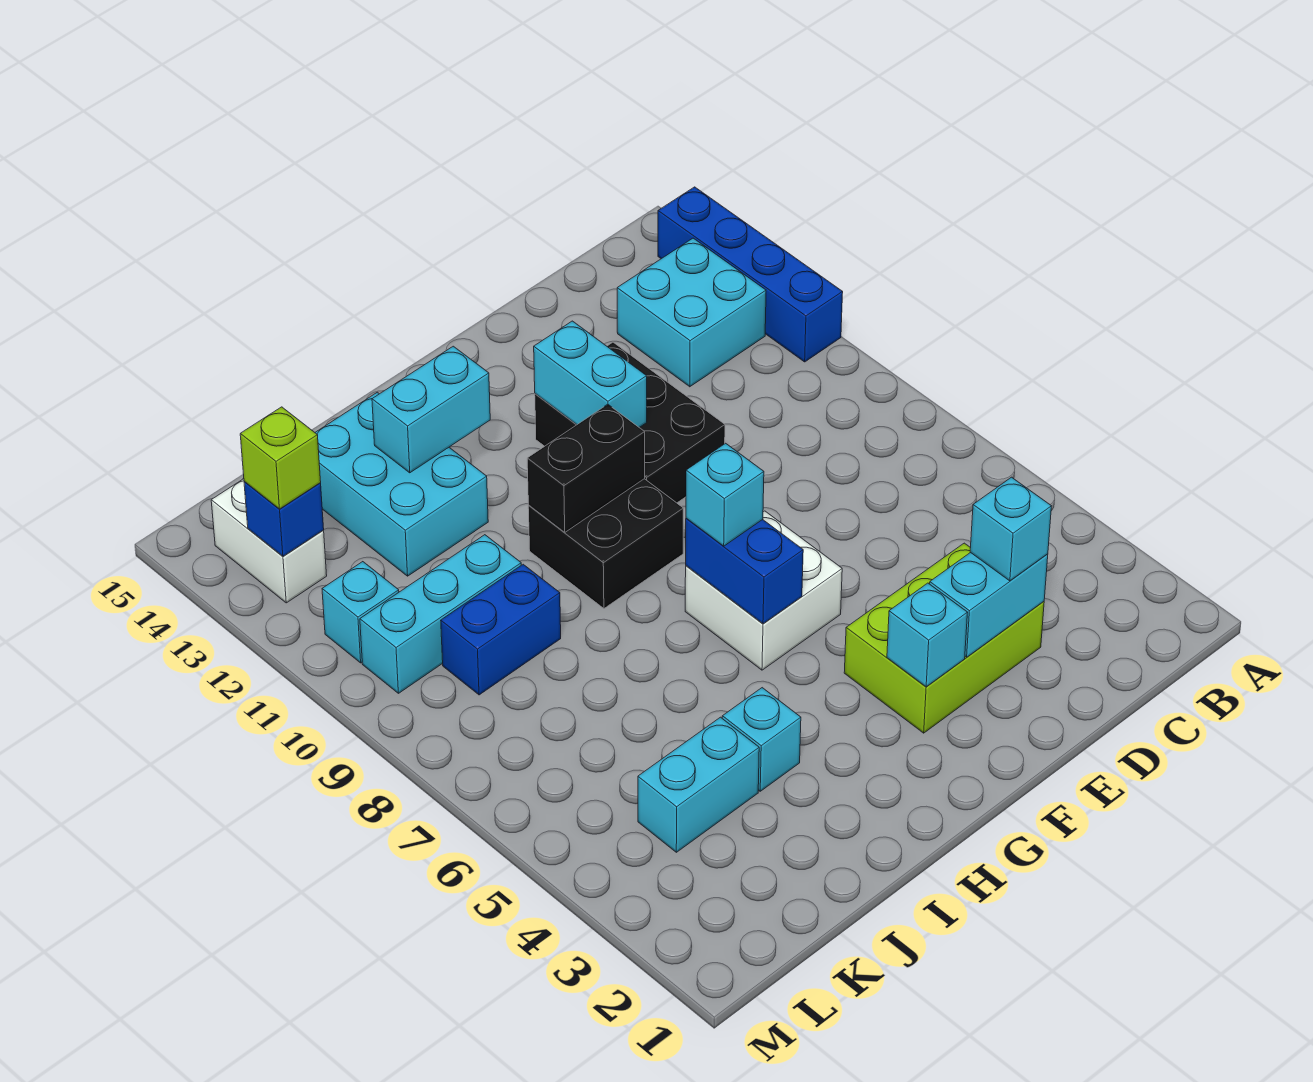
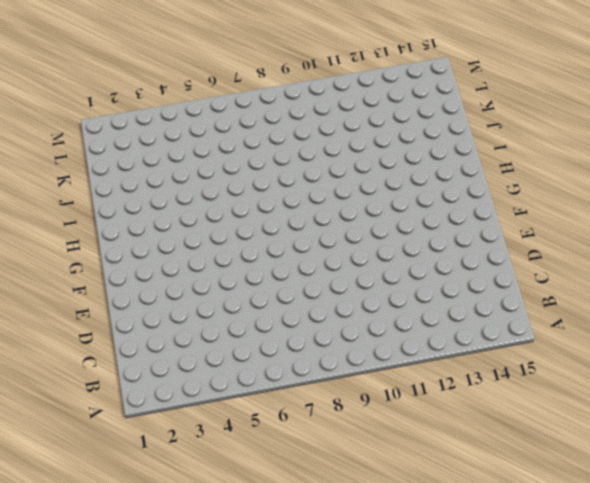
none -> blue 1x4 brick [658,187,843,362]
none -> cyan 2x2 brick [617,238,766,387]
none -> lime 2x3 brick [844,543,1044,733]

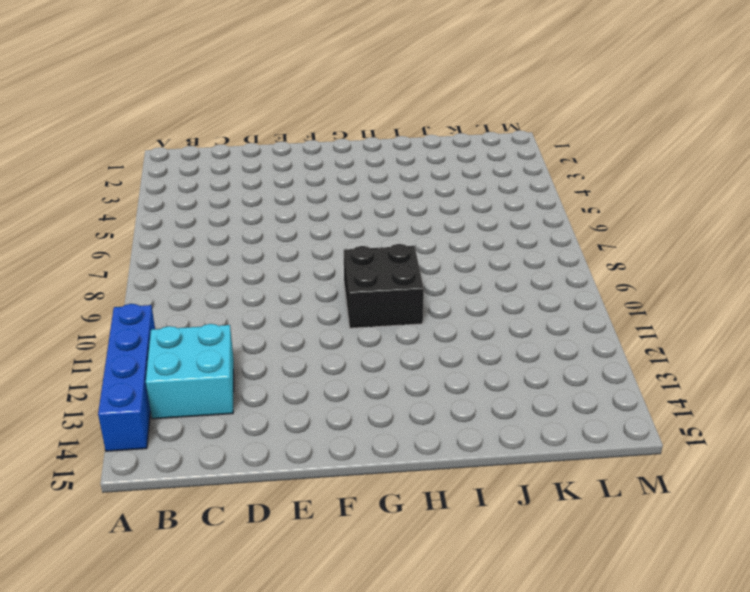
none -> lime 2x3 brick [844,543,1044,733]
none -> black 2x3 brick [535,342,725,503]
none -> white 2x2 brick [685,511,842,670]

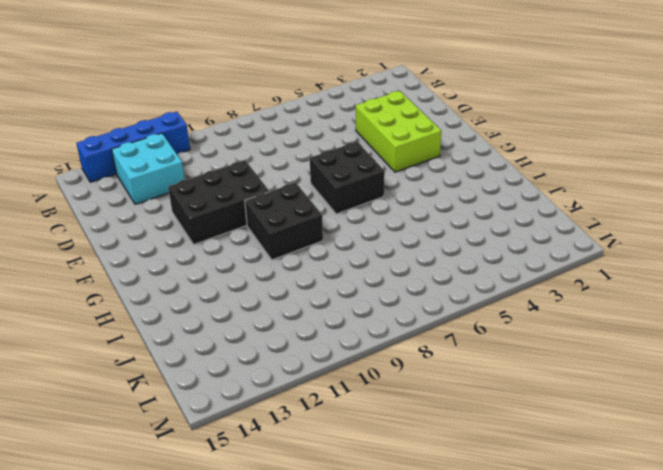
black 2x2 brick [310,142,385,214] -> white 2x2 brick [685,511,842,670]
none -> cyan 1x1 brick [722,688,801,791]
none -> cyan 2x3 brick [315,392,488,576]
none -> cyan 1x2 brick [638,717,759,852]

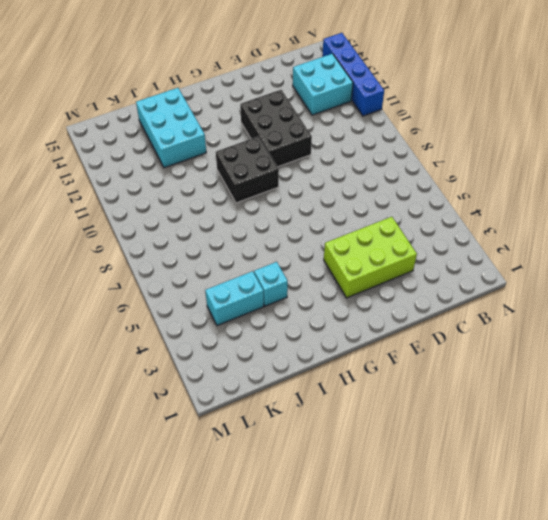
none -> white 2x2 brick [685,511,842,670]
none -> blue 1x2 brick [441,564,561,695]
none -> cyan 1x3 brick [360,535,521,693]

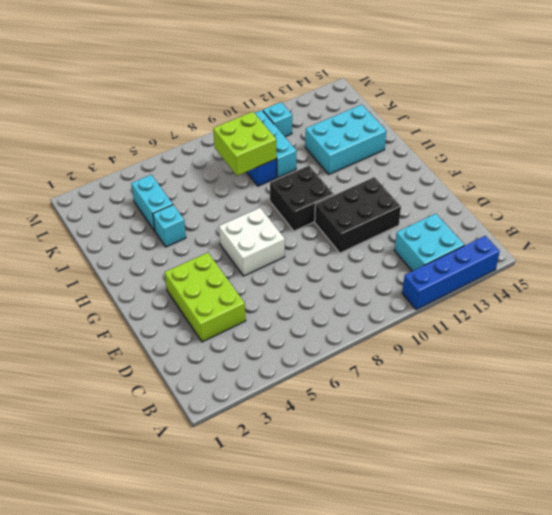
lime 2x2 brick [213,112,277,176] -> none
none -> white 1x2 brick [211,479,327,603]
none -> cyan 1x2 brick [930,552,1048,657]
none -> cyan 1x1 brick [887,583,968,687]

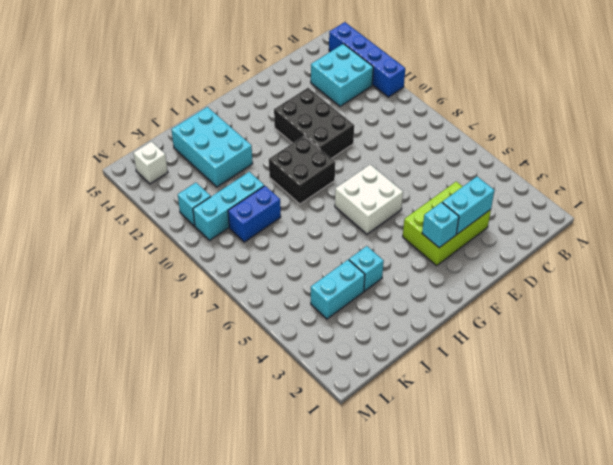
white 1x1 brick [133,142,168,184] -> white 1x2 brick [211,479,327,603]
none -> cyan 1x2 brick [534,321,647,428]
none -> blue 1x2 brick [686,518,803,624]
none -> black 1x2 brick [527,404,645,532]

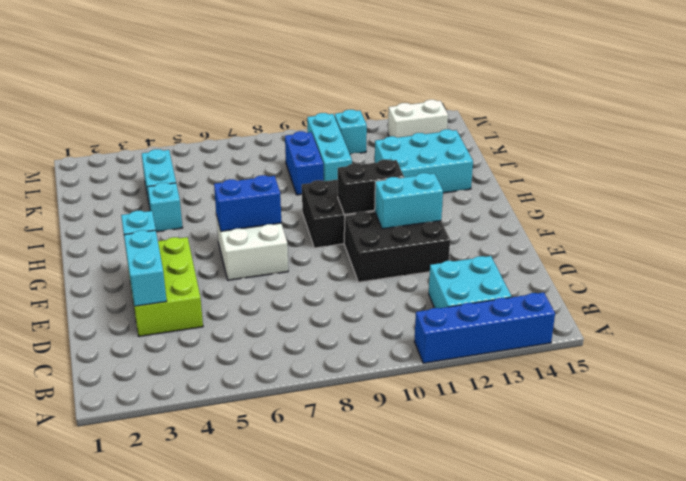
black 1x2 brick [338,159,404,215] -> black 1x2 brick turned to [527,404,645,532]
none -> cyan 1x2 brick [372,346,490,473]
none -> blue 1x1 brick [244,482,324,556]
none -> cyan 1x1 brick [970,477,1051,581]

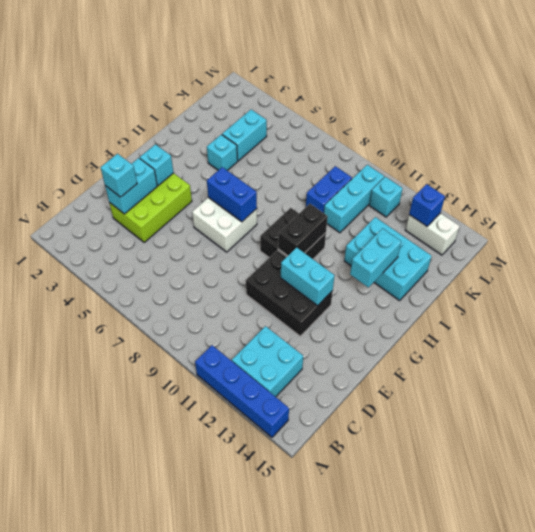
none -> cyan 1x1 brick [686,443,764,546]
none -> lime 1x1 brick [240,407,321,509]

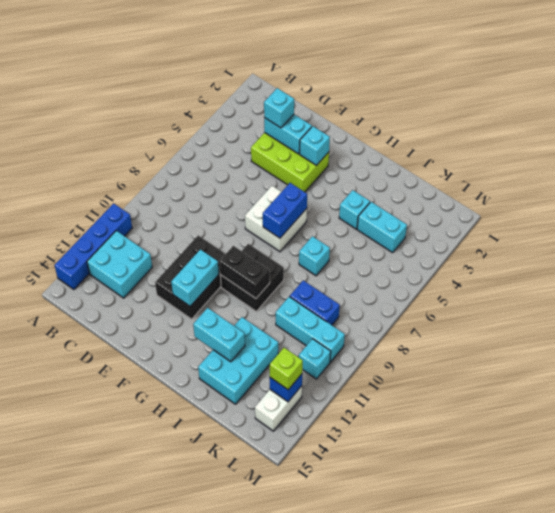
cyan 1x1 brick [299,236,330,276] -> cyan 1x1 brick moved to [686,443,764,546]

